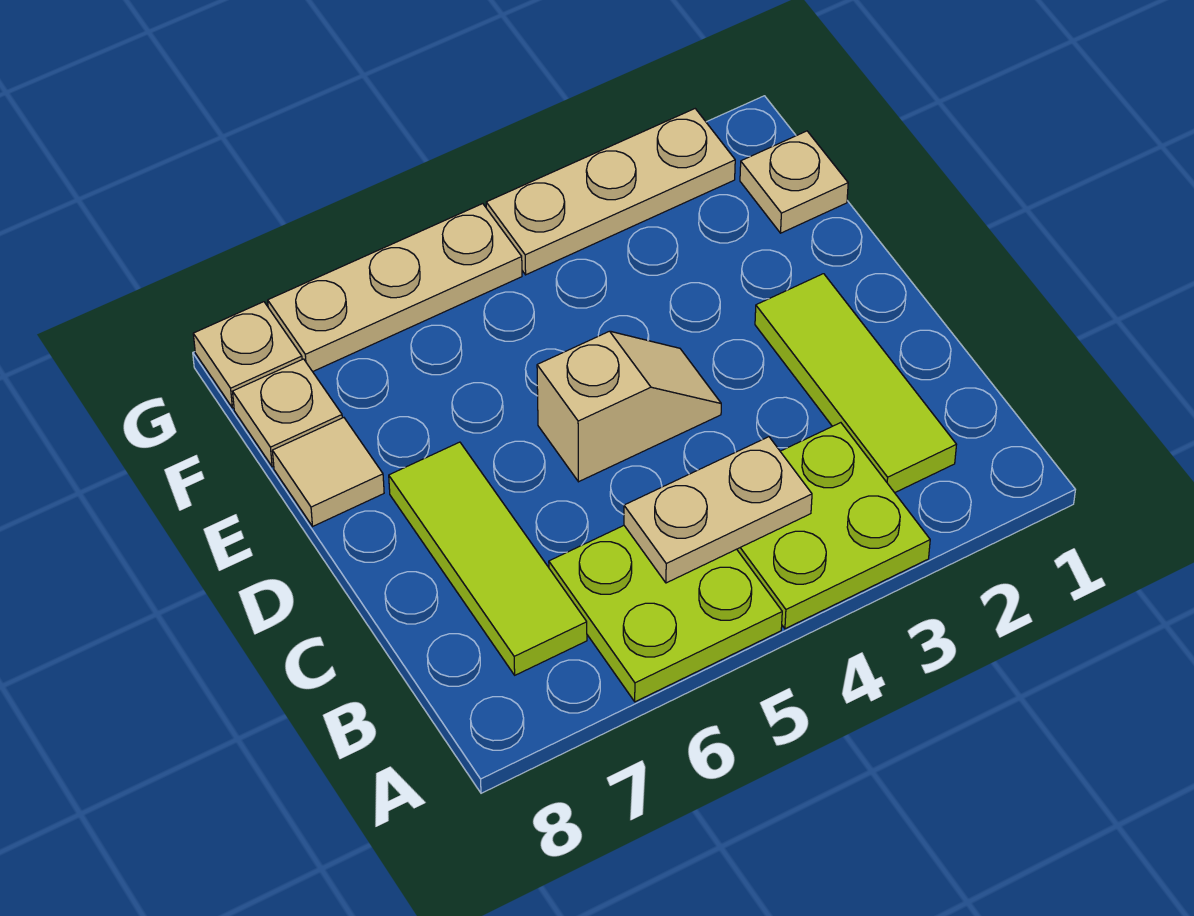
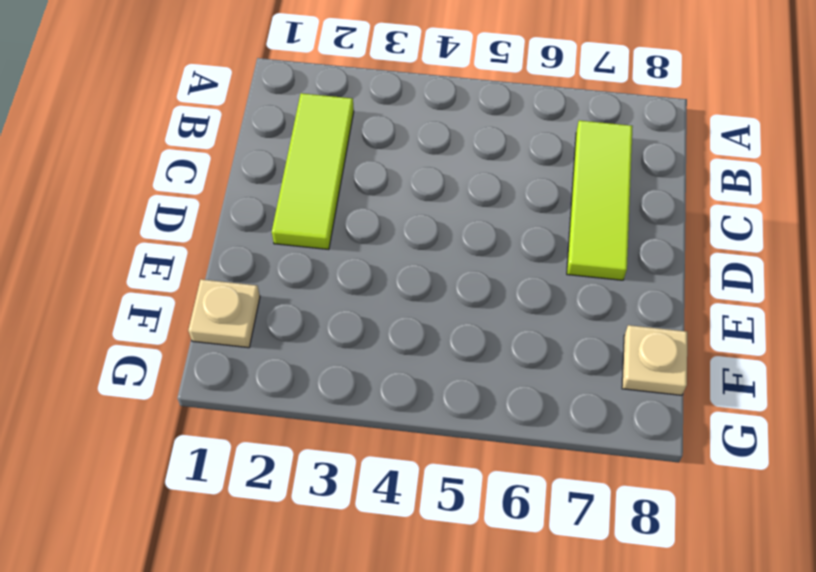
none -> lime 2x2 plate [737,423,930,629]
none -> lime 2x2 plate [549,526,782,702]
none -> tan 1x2 slope [537,331,721,482]

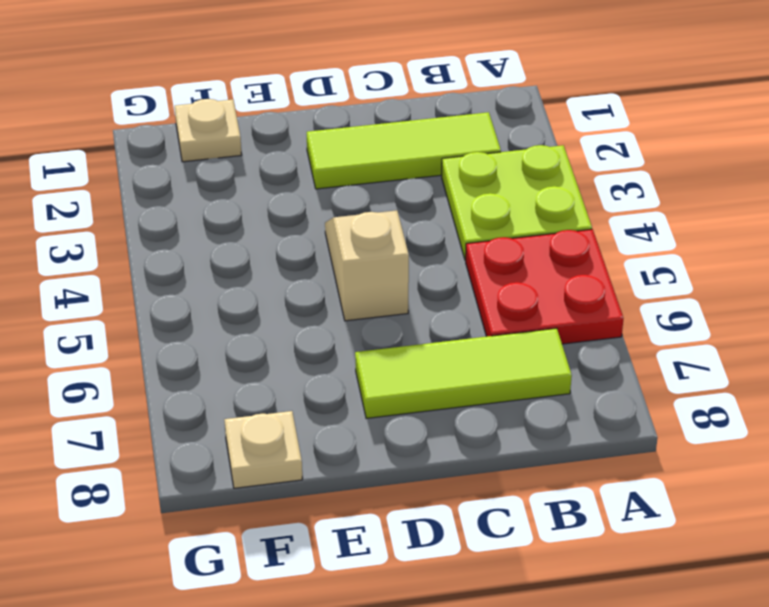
red 2x2 plate [466,229,624,344] -> lime 2x2 plate [549,526,782,702]
none -> tan 1x1 tile [272,418,384,526]
none -> tan 1x3 plate [486,109,735,275]
none -> tan 1x3 plate [268,204,522,372]

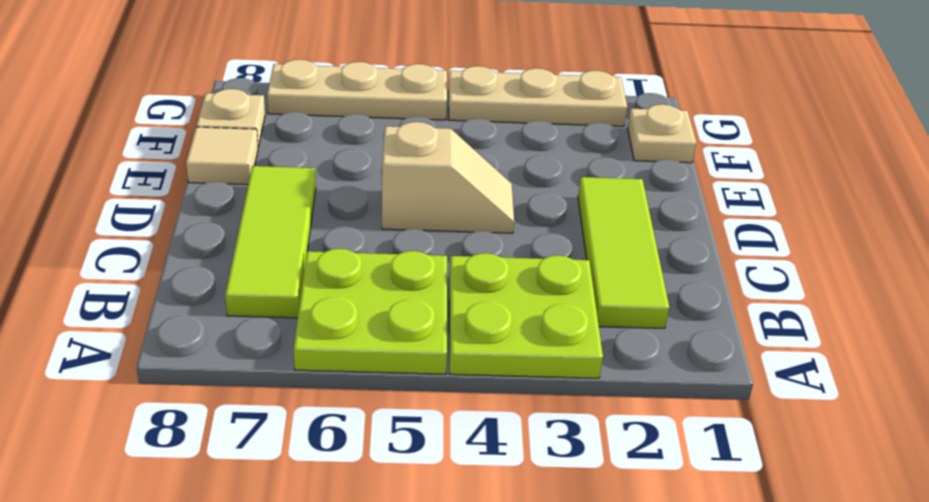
none -> tan 1x1 plate [193,302,302,408]
none -> tan 1x2 plate [624,437,812,583]

